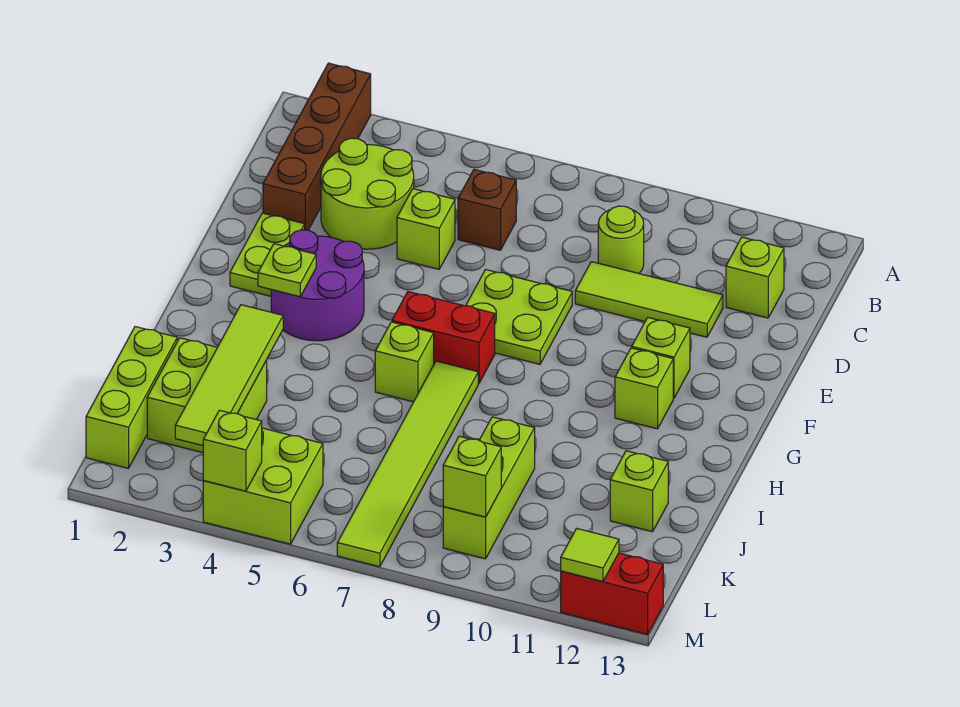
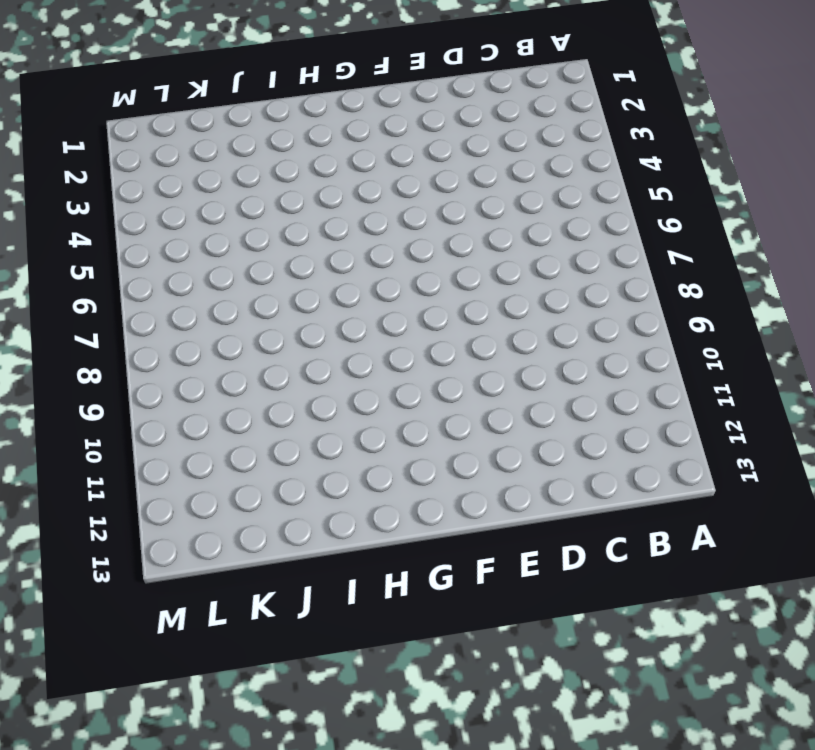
none -> brown 1x4 brick [263,63,371,230]
none -> lime 2x2 round brick [321,138,414,249]
none -> brown 1x1 brick [458,169,516,250]

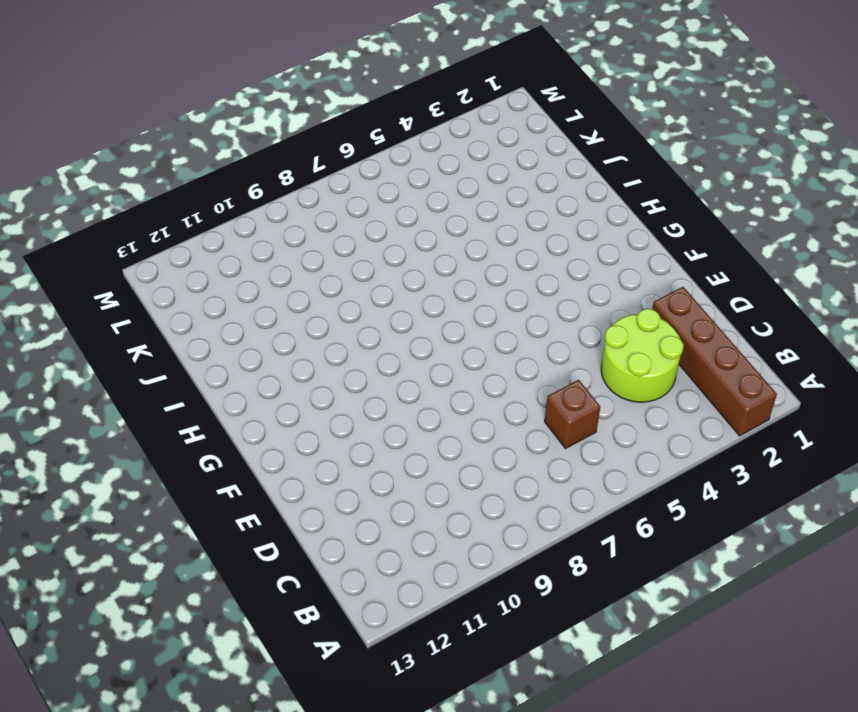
none -> lime 1x1 round brick [598,206,644,273]
none -> lime 1x1 brick [726,237,784,318]
none -> lime 1x1 brick [397,189,455,269]

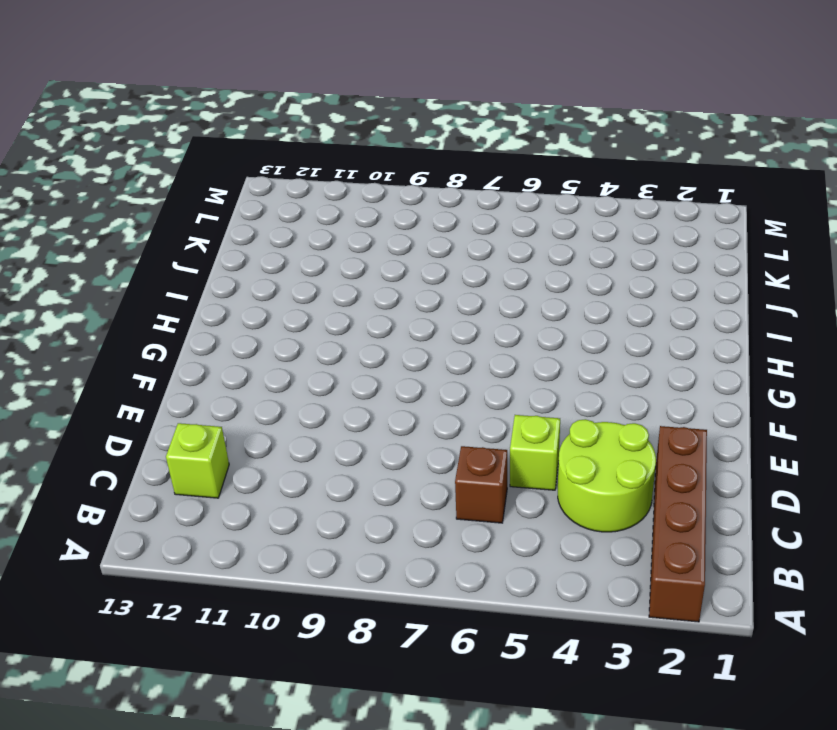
none -> lime 1x1 round brick [598,206,644,273]
none -> lime 1x3 tile [575,262,723,337]
none -> lime 1x2 plate [230,213,305,296]

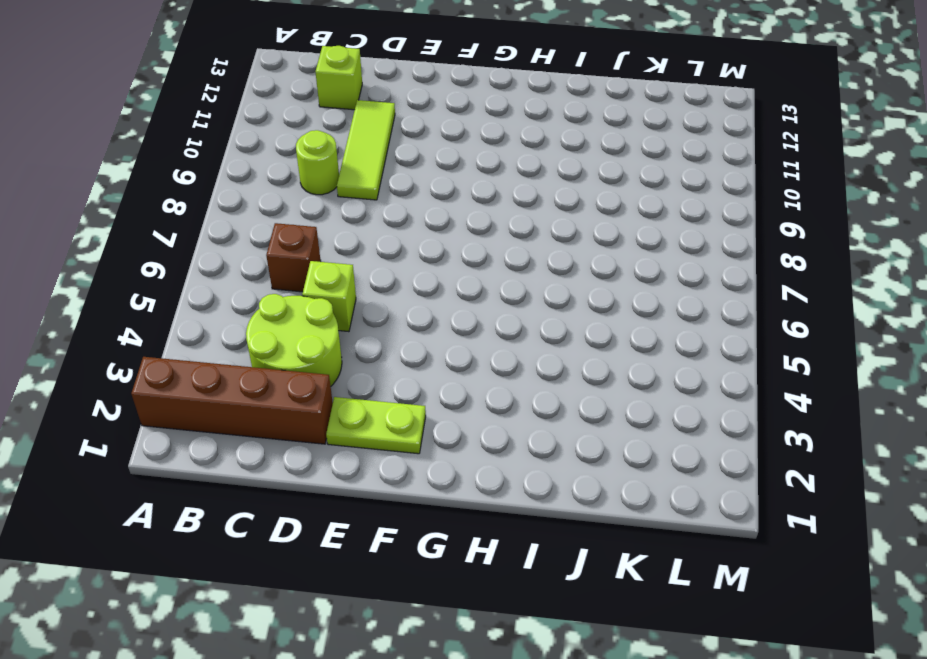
none -> lime 2x2 plate [466,270,572,364]
none -> purple 2x2 round brick [271,230,364,341]
none -> lime 1x1 brick [632,317,690,398]

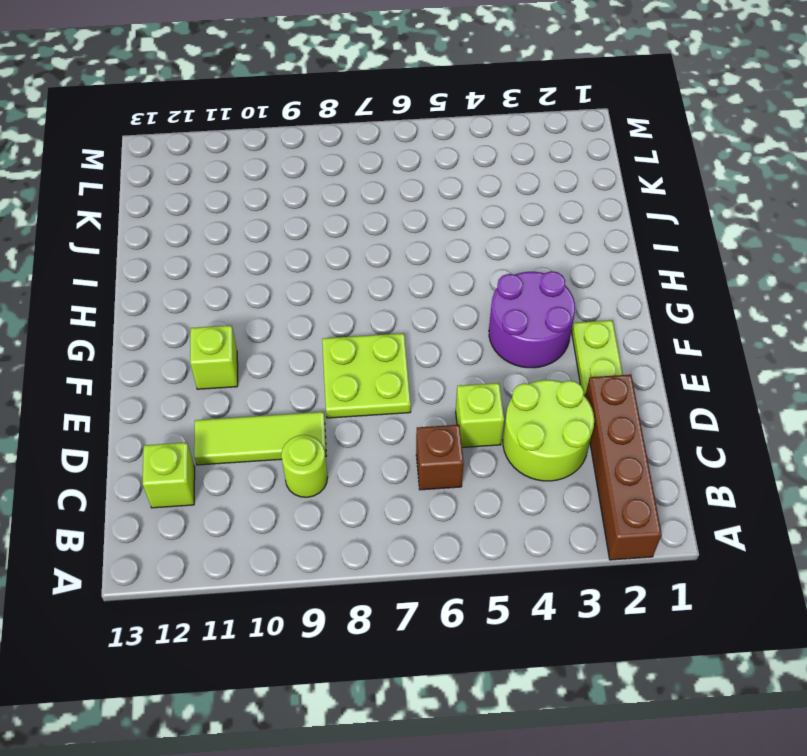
none -> red 1x2 brick [392,292,495,384]
none -> lime 1x1 brick [615,348,673,429]
none -> lime 1x1 brick [375,322,434,402]

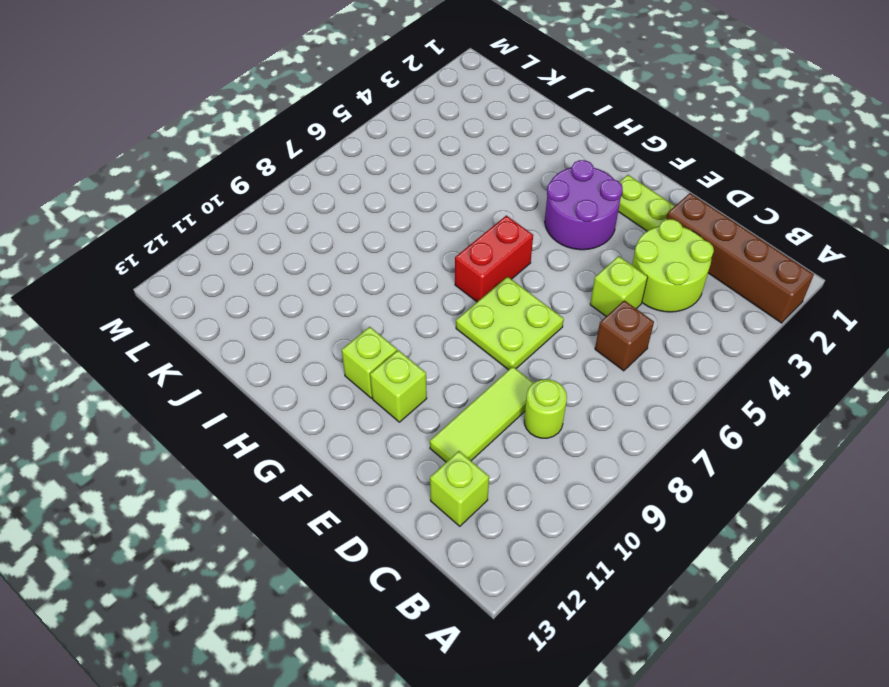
none -> lime 1x1 brick [375,322,434,402]
none -> lime 1x6 tile [337,361,478,567]
none -> lime 1x3 brick [86,327,177,468]

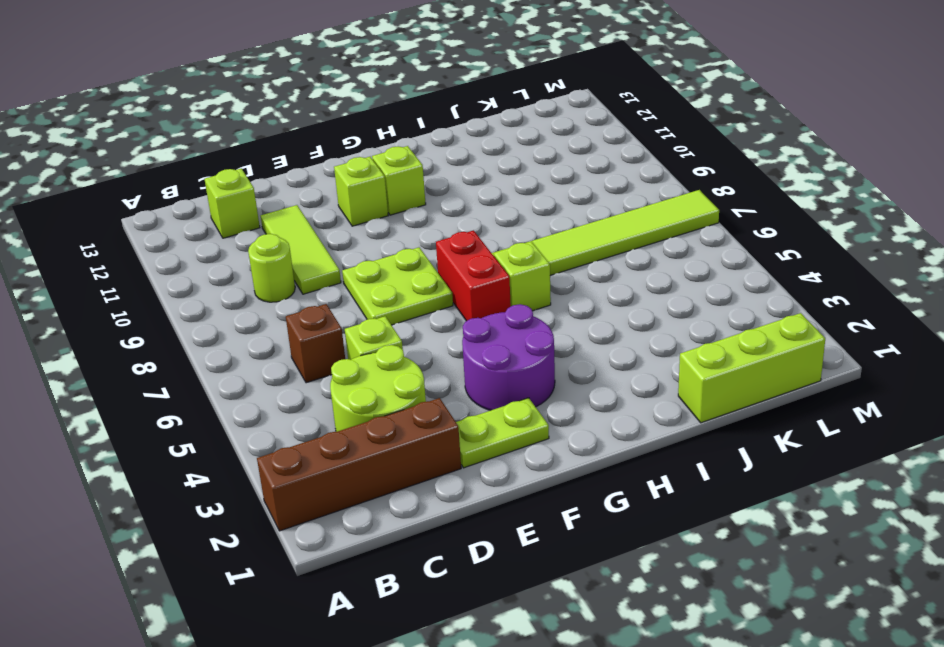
none -> lime 2x2 brick [147,338,267,453]
none -> lime 1x3 brick [443,417,535,559]
none -> lime 1x1 brick [610,451,668,532]

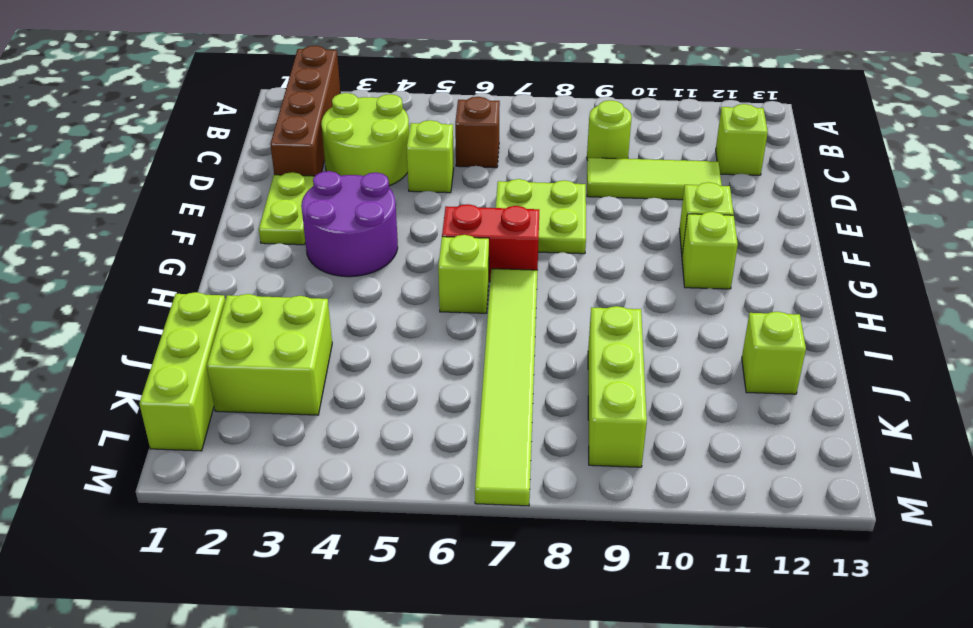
none -> lime 2x2 brick [203,428,323,544]
none -> red 1x2 brick [561,553,663,634]
none -> lime 1x1 plate [258,244,316,297]

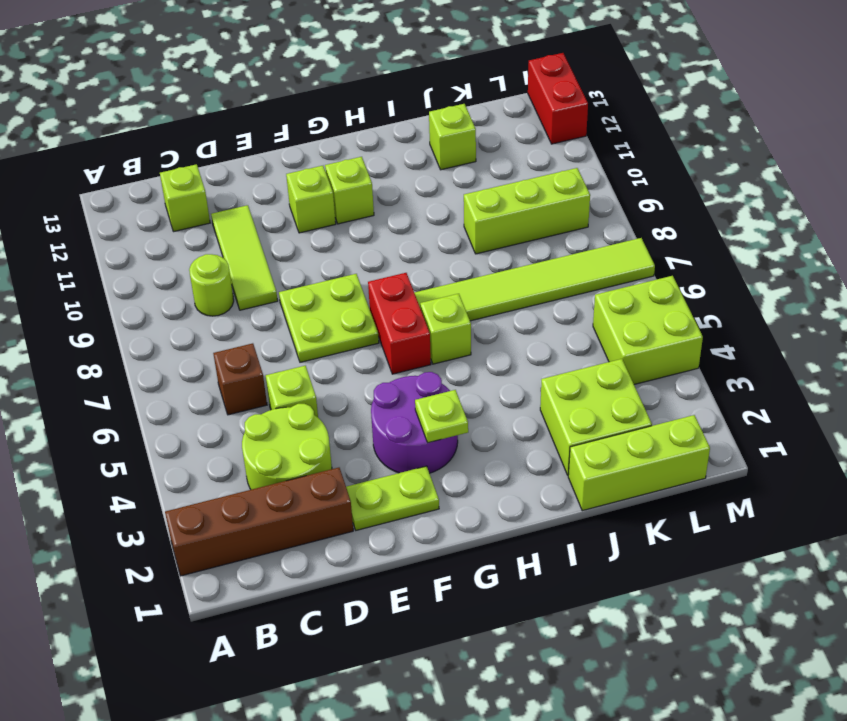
none -> lime 1x4 tile [175,305,283,446]
none -> lime 1x1 brick [443,436,501,517]
none -> lime 1x1 brick [203,410,262,491]

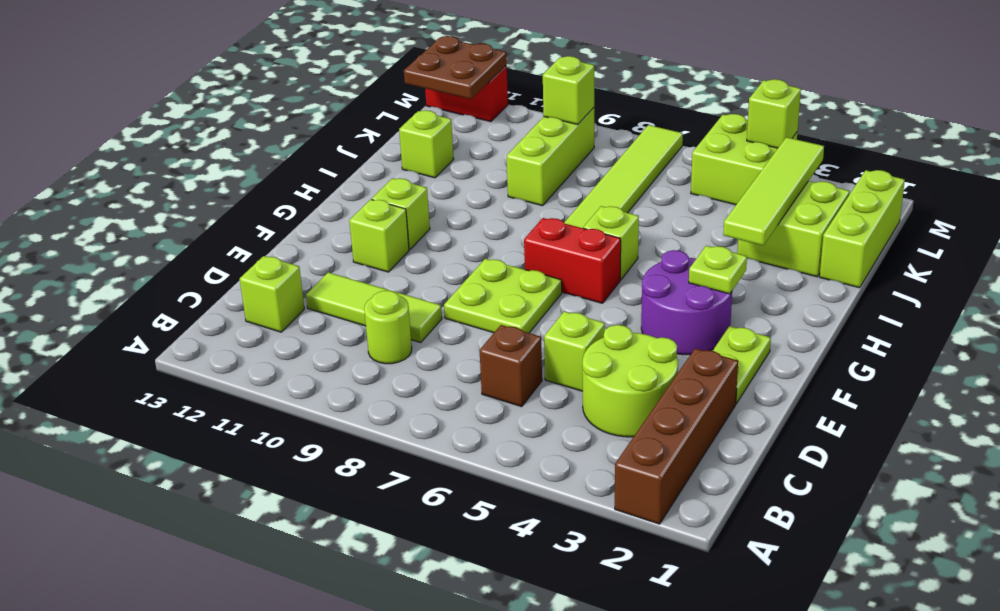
brown 2x2 plate [404,36,507,99] -> lime 1x1 tile [561,528,619,581]

